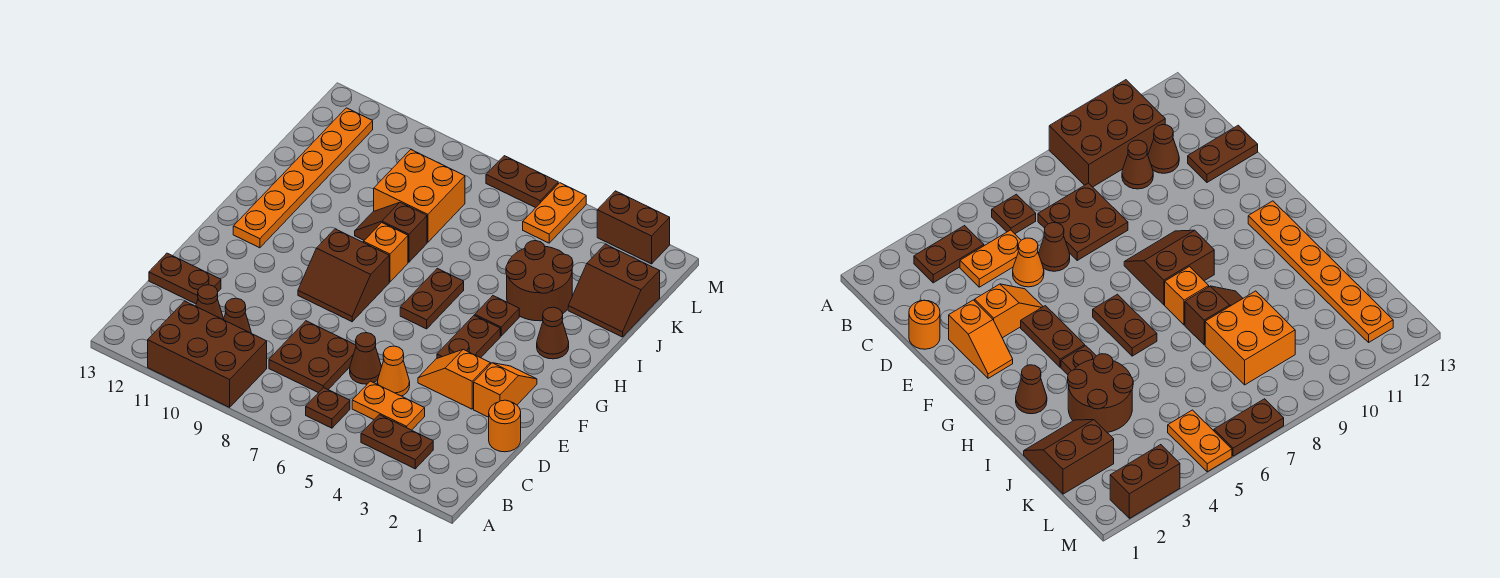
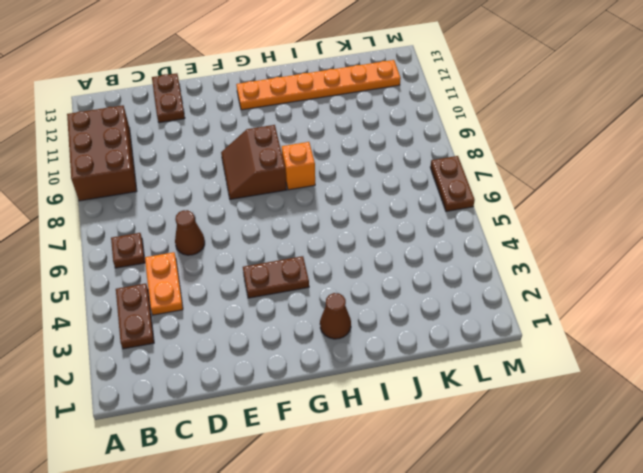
none -> brown 2x2 plate [269,321,356,393]
none -> brown 1x1 cone [224,298,251,333]
none -> brown 1x1 cone [196,285,224,320]

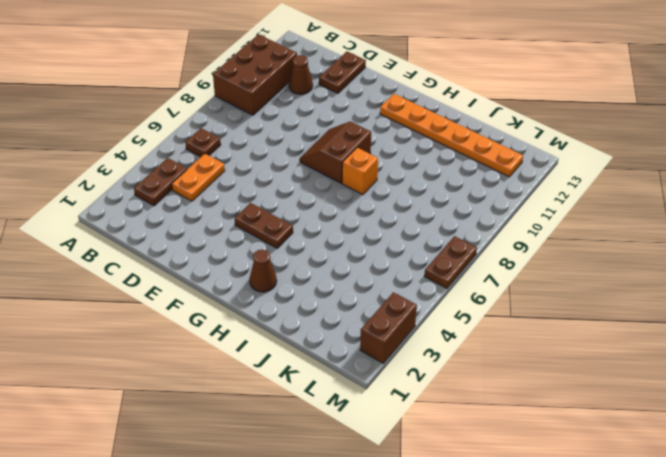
none -> brown 2x2 plate [269,321,356,393]
none -> brown 1x1 cone [224,298,251,333]
none -> orange 1x1 round brick [489,400,521,452]

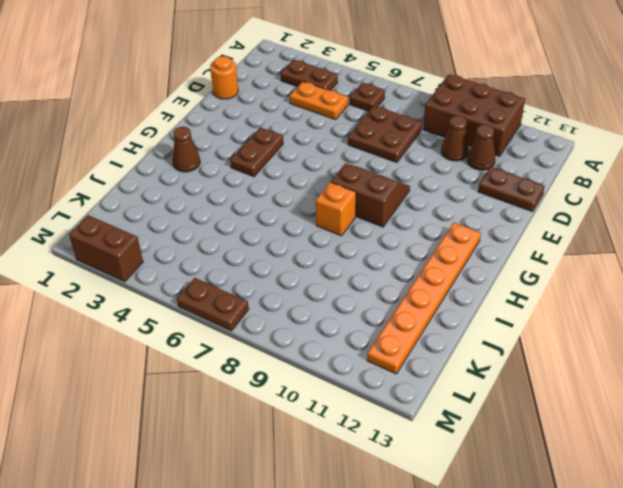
none -> orange 1x1 cone [377,346,410,396]
none -> brown 1x1 cone [350,333,381,384]
none -> orange 1x2 slope [474,363,537,417]

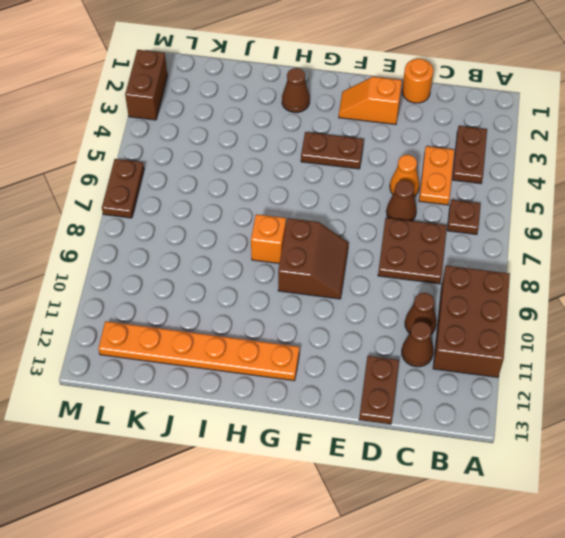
none -> orange 1x2 slope [418,349,490,409]
none -> brown 1x2 plate [400,268,464,329]
none -> brown 1x1 plate [475,296,519,336]

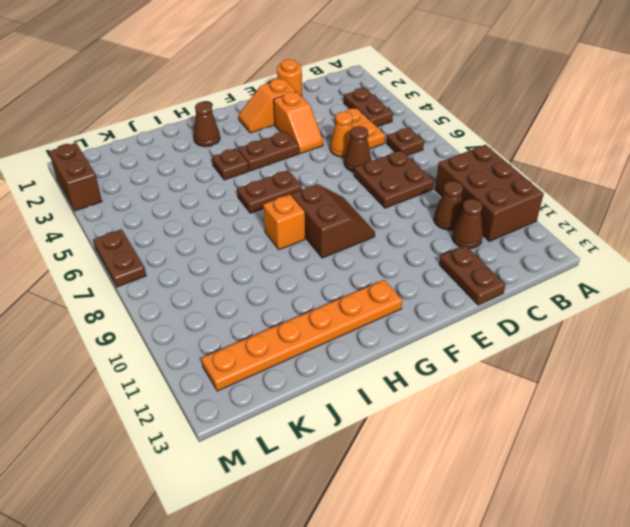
none -> brown 2x2 round brick [506,241,573,321]
none -> brown 1x2 slope [355,203,427,262]
none -> brown 2x2 slope [568,244,660,337]

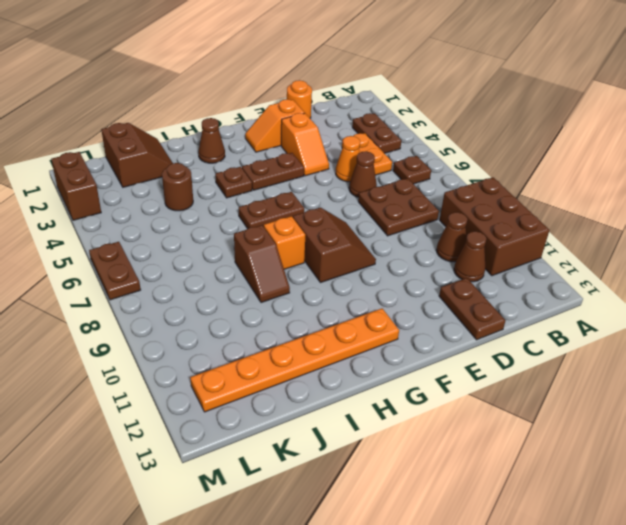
brown 1x1 round brick [162,163,193,211] -> brown 2x2 round brick [506,241,573,321]
none -> orange 2x2 brick [374,150,465,242]
none -> orange 1x2 plate [523,183,586,243]

